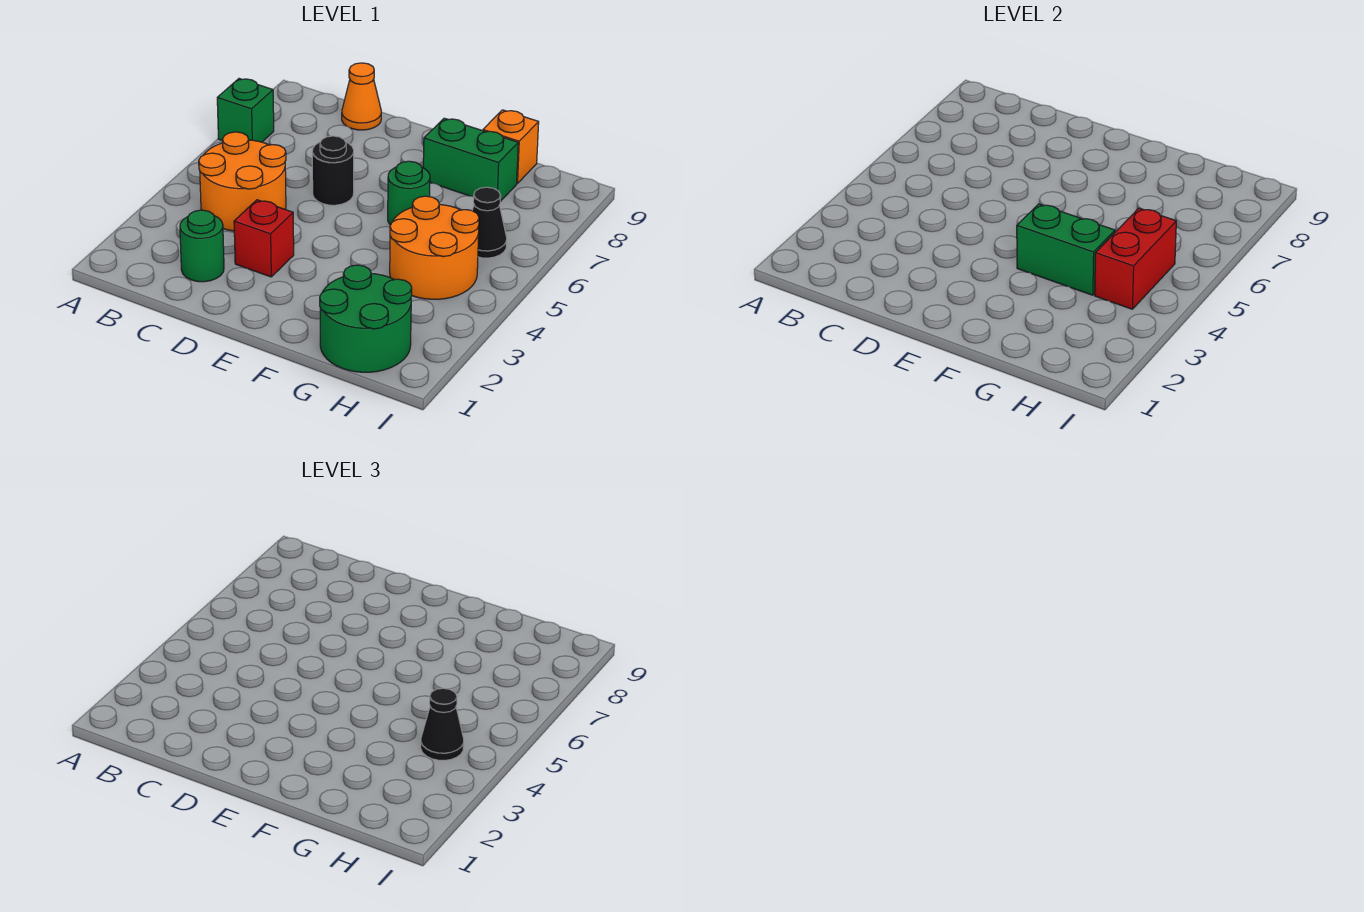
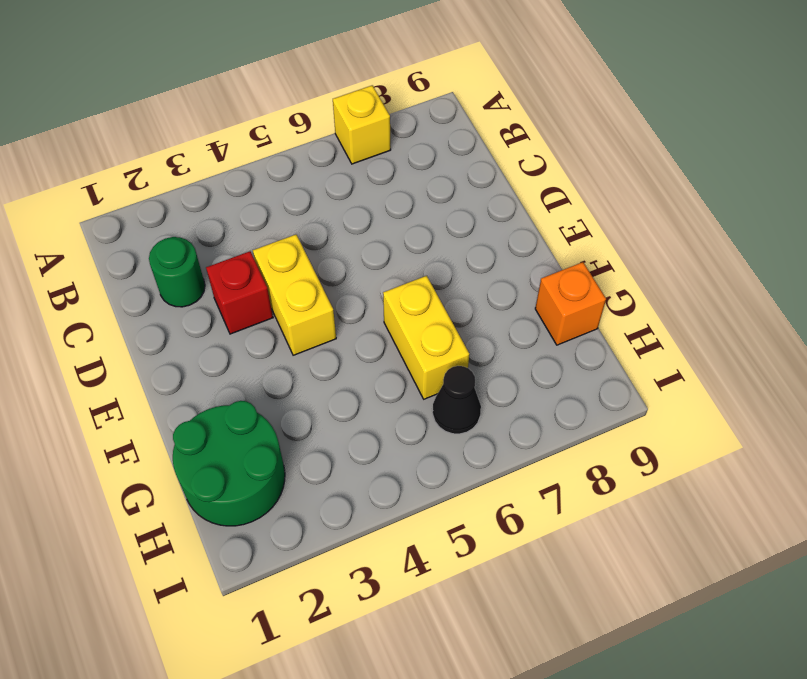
yellow 1x1 brick [333,85,391,164] -> green 1x1 brick [217,79,274,142]
yellow 1x2 brick [253,235,336,355] -> none
yellow 1x2 brick [383,276,469,399] -> green 1x1 round brick [388,161,430,225]
none -> orange 2x2 round brick [199,132,286,231]
none -> orange 1x1 cone [342,63,381,130]
none -> black 1x1 round brick [312,136,354,205]

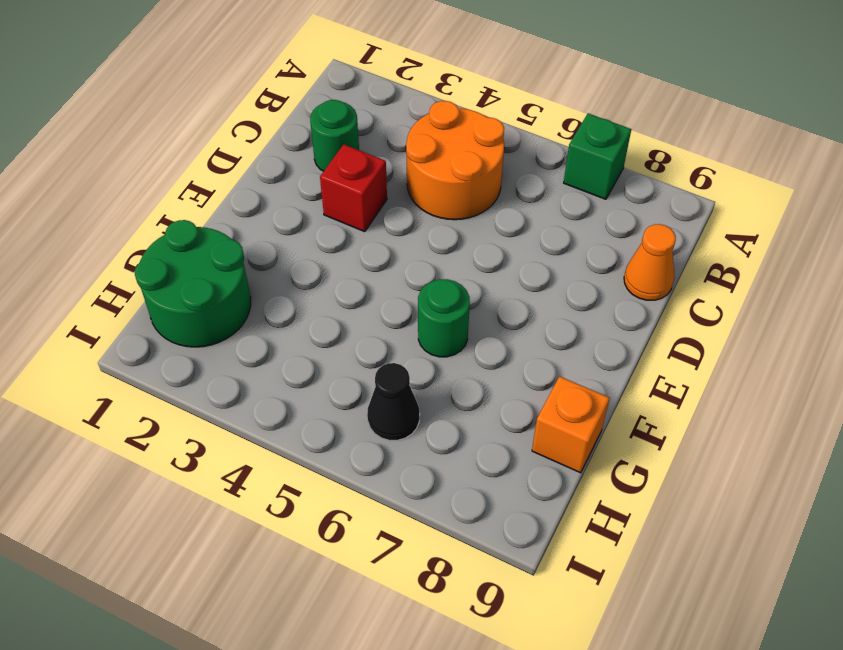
none -> black 1x1 round brick [312,136,354,205]
none -> green 1x2 brick [423,118,518,202]
none -> orange 2x2 round brick [390,196,479,299]

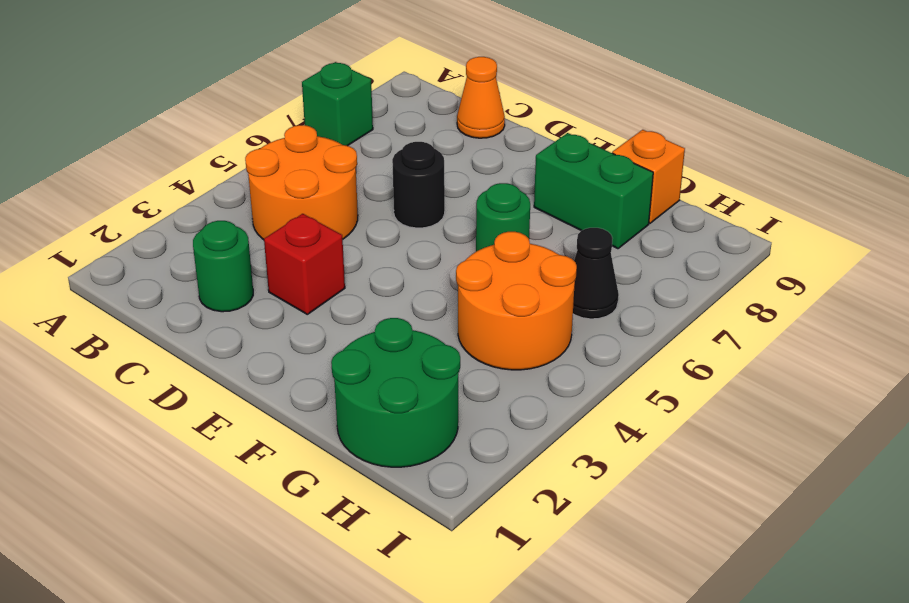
none -> green 1x2 brick [1017,204,1115,295]
none -> red 1x2 brick [1095,208,1176,309]
none -> black 1x1 cone [421,688,464,760]

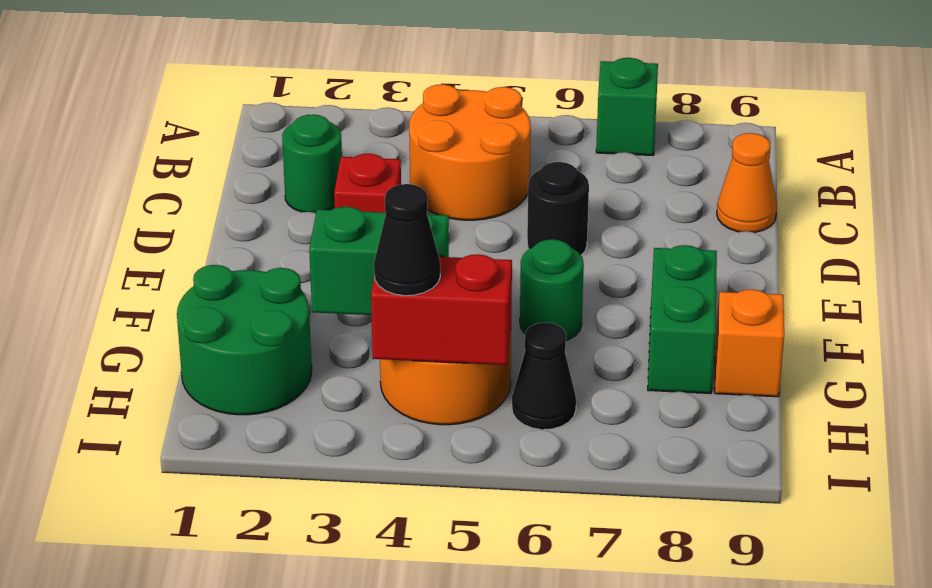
green 1x2 brick [309,207,449,315] -> green 1x2 brick turned to [1017,204,1115,295]

